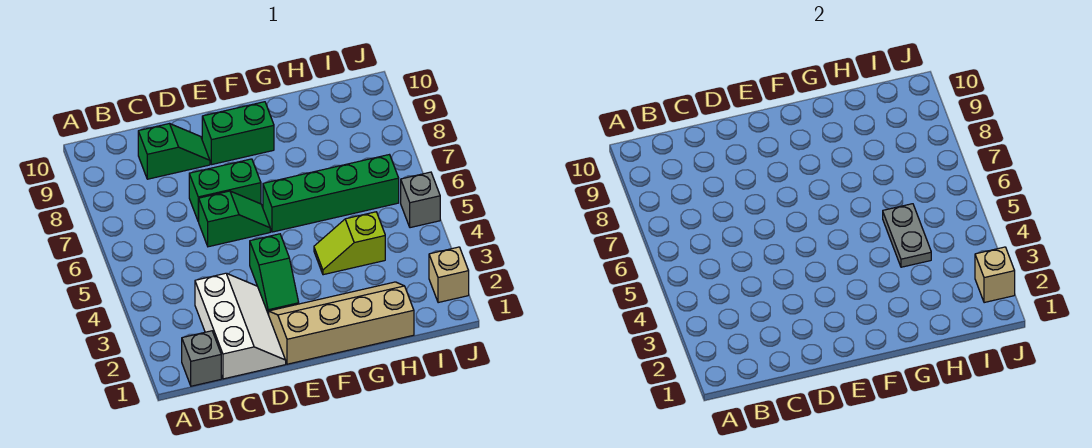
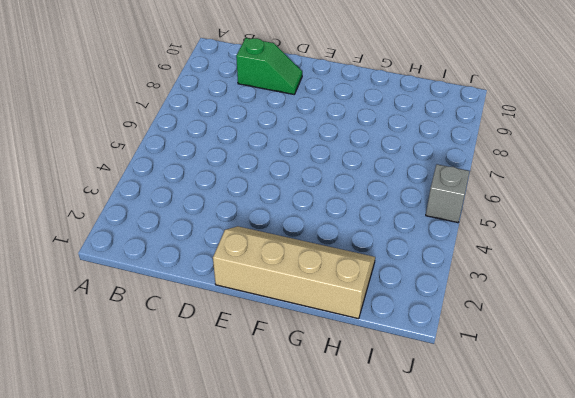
none -> grey 1x1 brick [182,331,221,386]
none -> white 2x3 slope [195,273,286,379]
none -> green 1x2 slope [199,191,270,247]

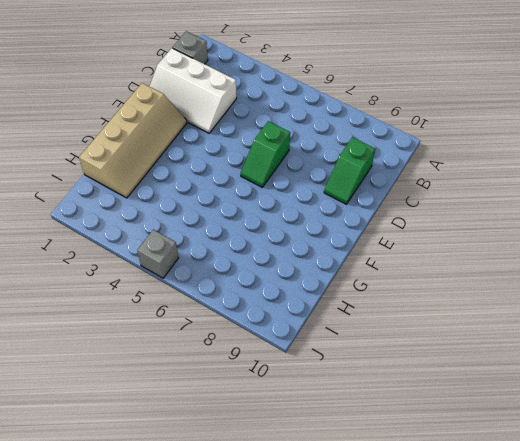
none -> green 1x2 brick [189,159,261,222]
none -> green 1x2 slope [250,234,299,314]
none -> green 1x2 brick [202,102,274,164]

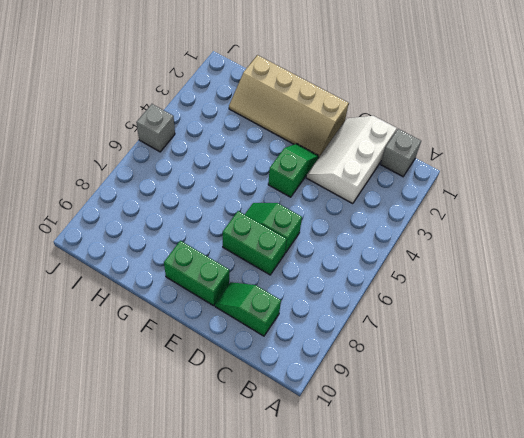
none -> green 1x4 brick [263,155,399,232]
none -> lime 1x2 slope [314,212,385,275]
none -> tan 1x1 brick [429,247,469,303]

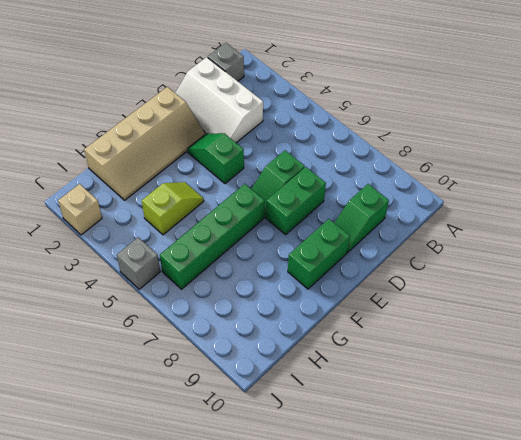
none -> grey 1x2 plate [883,204,931,267]
none -> tan 1x1 brick [975,247,1015,303]

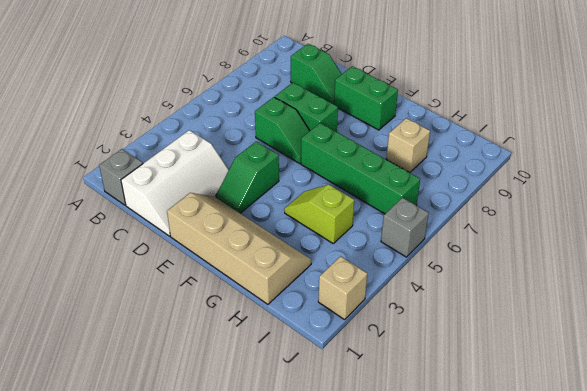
tan 1x1 brick [386,118,430,173] -> tan 1x1 brick moved to [975,247,1015,303]
none -> grey 1x2 plate [883,204,931,267]

